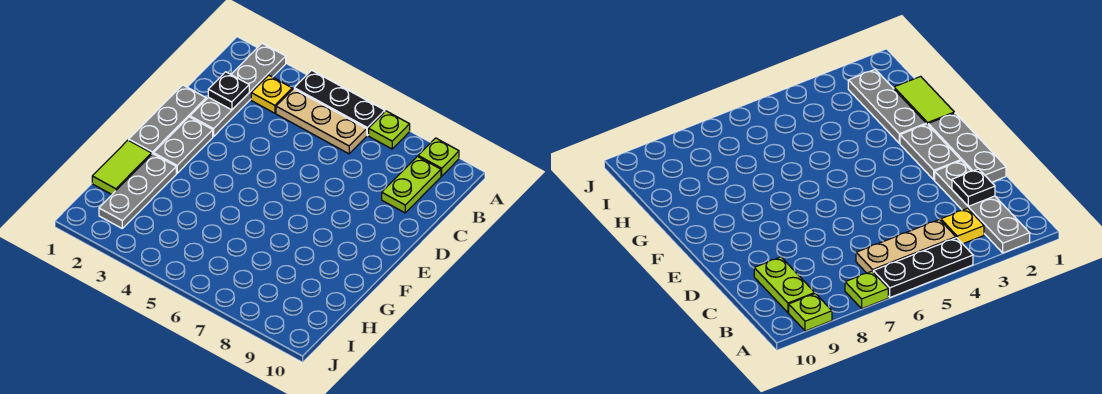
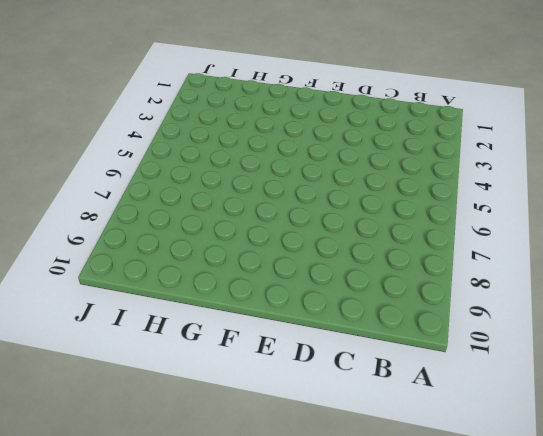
none -> grey 1x4 plate [190,43,286,136]
none -> black 1x3 plate [294,70,385,135]
none -> lime 1x1 plate [369,111,410,149]

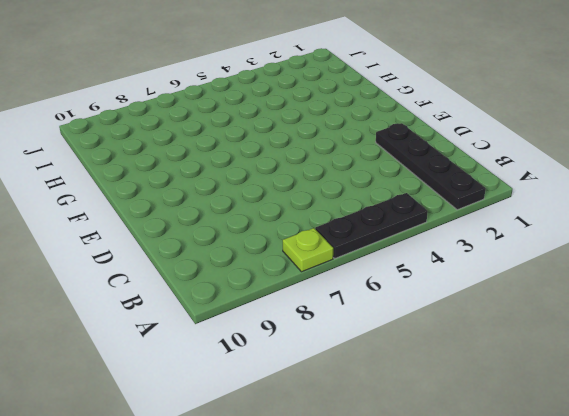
black 1x4 plate [376,123,486,210] -> grey 1x4 plate [190,43,286,136]
none -> lime 1x1 plate [418,138,459,176]
none -> yellow 1x1 plate [251,75,292,113]
none -> tan 1x3 plate [276,89,367,154]

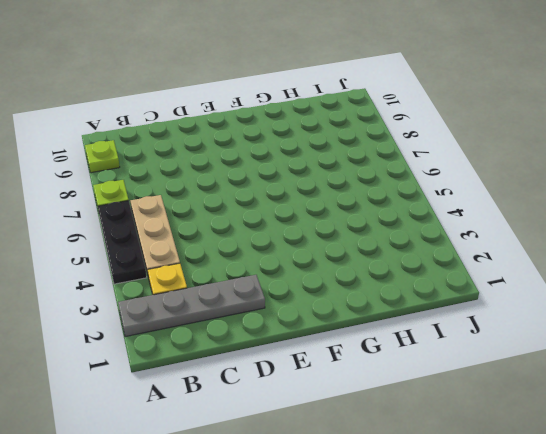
none -> lime 1x2 plate [382,156,441,213]
none -> grey 1x3 plate [129,85,206,154]
none -> grey 1x2 plate [154,117,213,173]

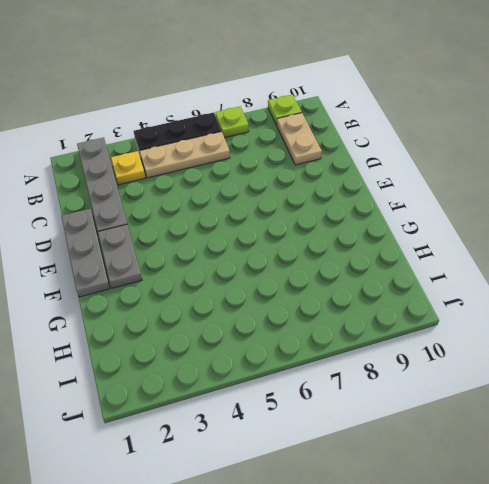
tan 1x2 plate [277,113,322,165] -> lime 1x2 plate [382,156,441,213]
none -> lime 1x2 tile [92,140,152,194]
none -> grey 1x3 plate [99,154,176,228]
none -> black 1x1 plate [208,72,249,110]

